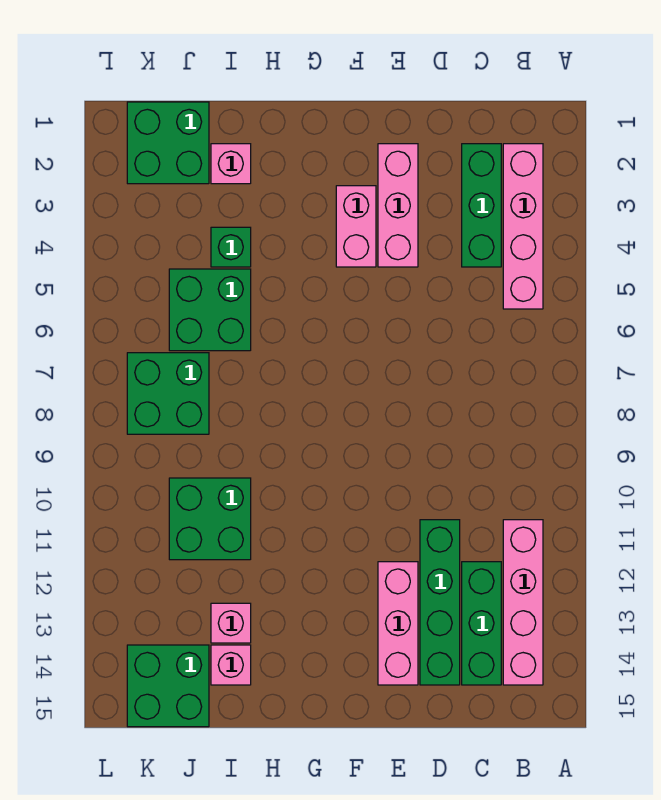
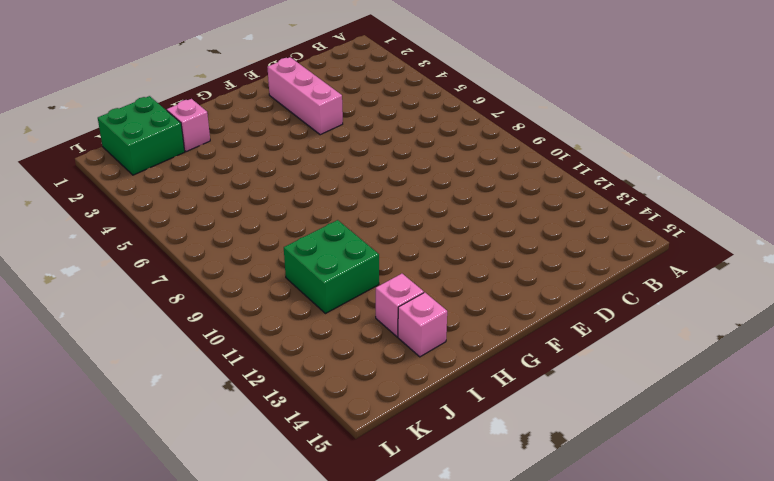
none -> pink 1x4 brick [503,144,543,309]
none -> pink 1x4 brick [503,520,543,685]
none -> green 1x3 brick [462,144,501,267]

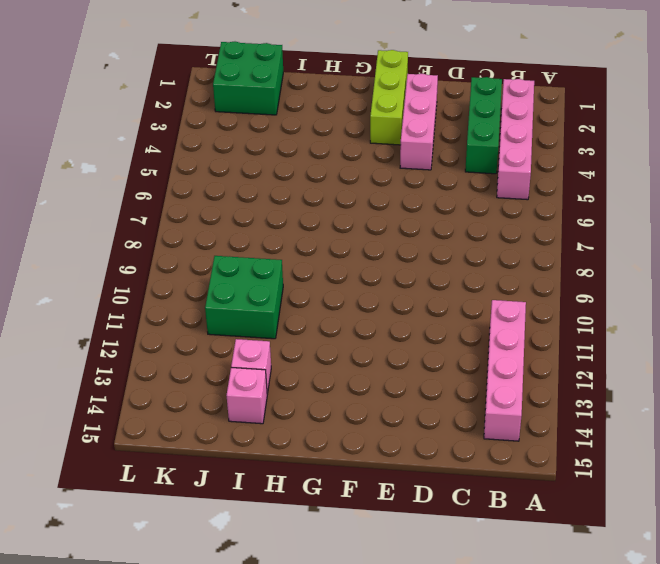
lime 1x3 brick [370,50,408,145] -> pink 1x2 brick [336,186,376,267]
none -> green 1x3 brick [462,562,501,685]
none -> green 1x4 brick [420,520,460,685]
none -> pink 1x3 brick [378,562,418,685]

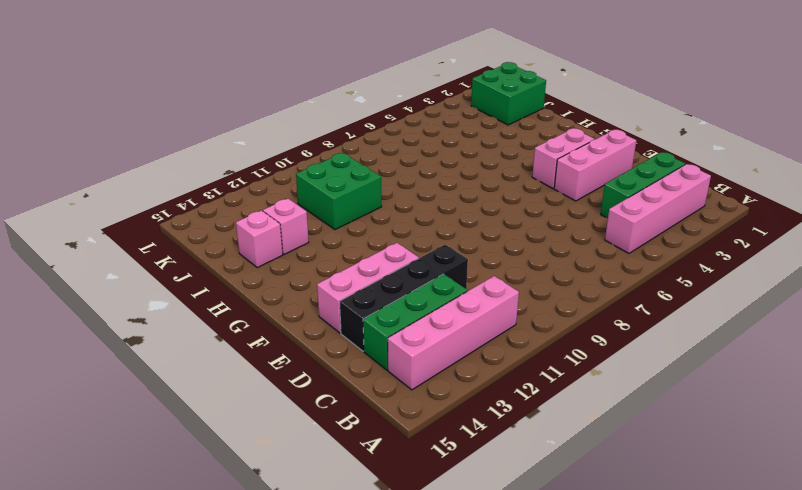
black 1x4 brick [340,244,468,351] -> green 1x4 brick [420,520,460,685]
none -> pink 1x1 brick [211,144,251,184]
none -> green 1x1 brick [211,227,251,267]
none -> green 2x2 brick [169,269,251,351]

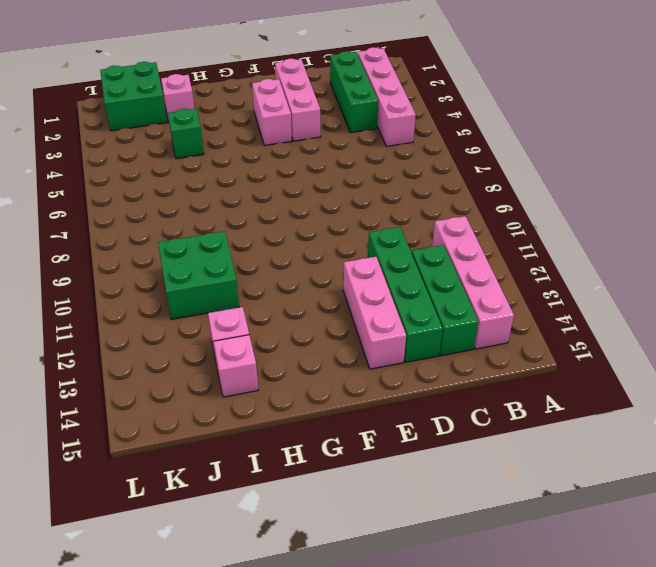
none -> green 2x2 brick [169,269,251,351]
none -> green 2x2 brick [127,353,209,434]
none -> green 2x2 brick [127,645,209,727]

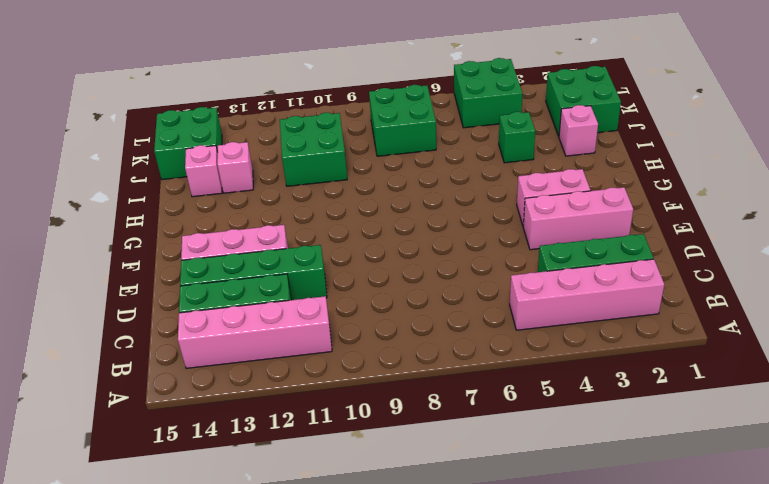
green 2x2 brick [454,58,522,128] -> green 2x2 brick moved to [169,269,251,351]

